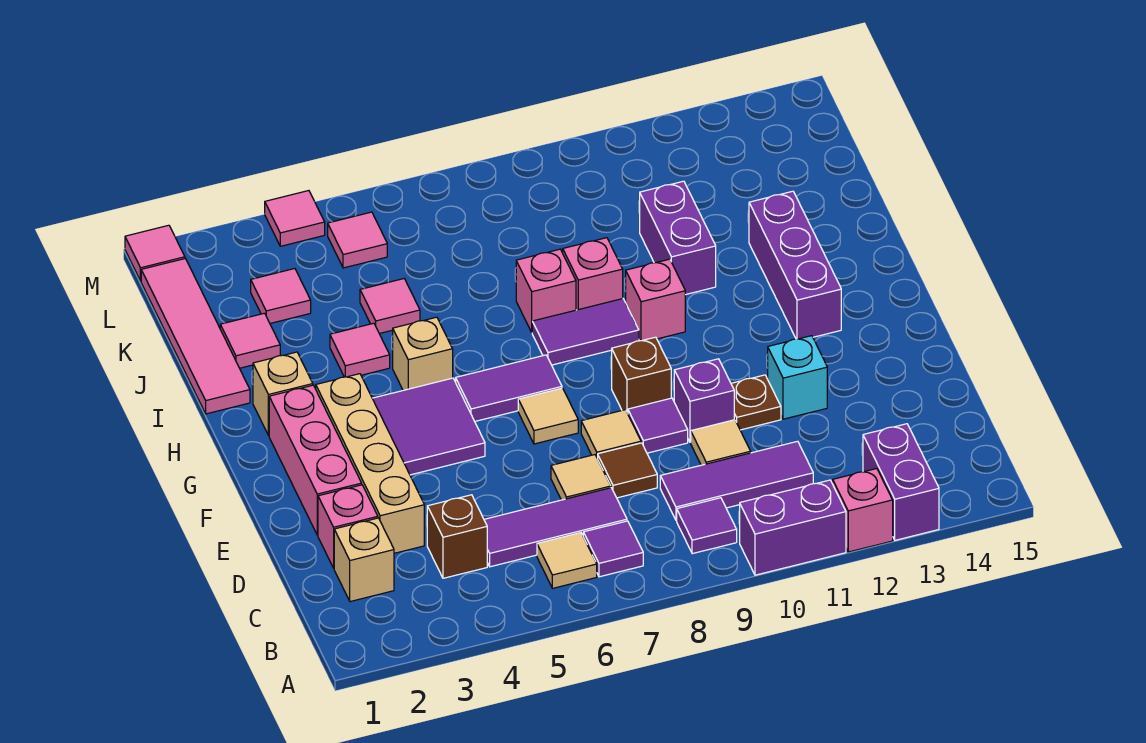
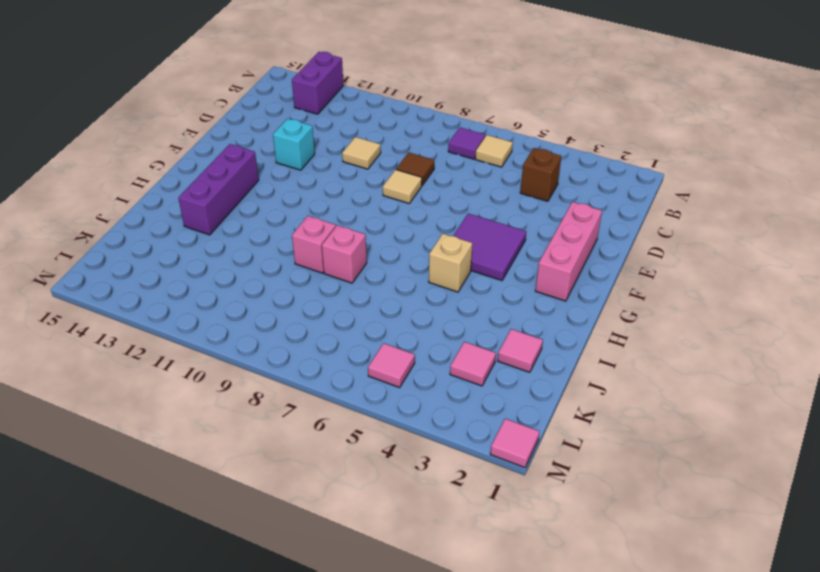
none -> purple 1x2 brick [740,480,846,575]
none -> pink 1x1 brick [833,469,893,552]
none -> purple 1x1 tile [677,498,737,554]
none -> tan 1x1 brick [334,518,394,602]

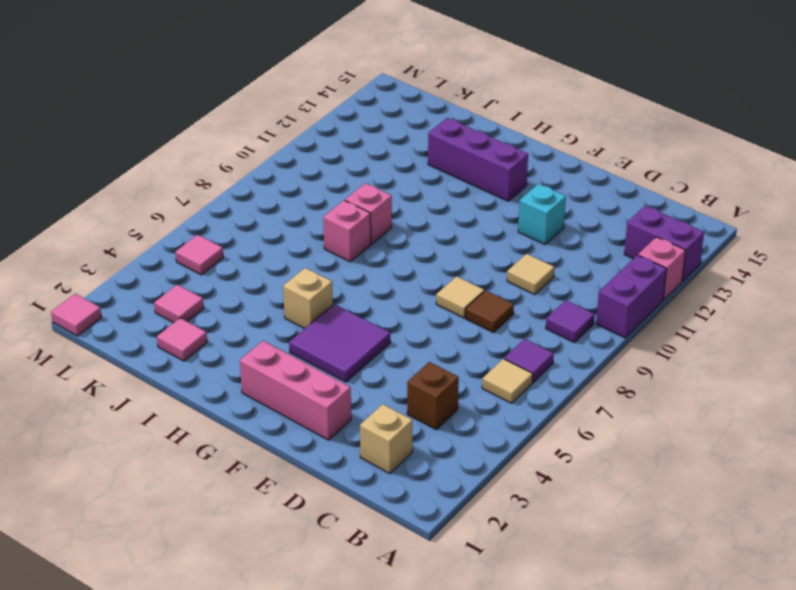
none -> purple 1x3 tile [484,488,627,567]
none -> purple 1x3 tile [660,441,813,520]
none -> pink 1x1 brick [318,485,378,568]
none -> tan 1x4 brick [316,374,424,553]

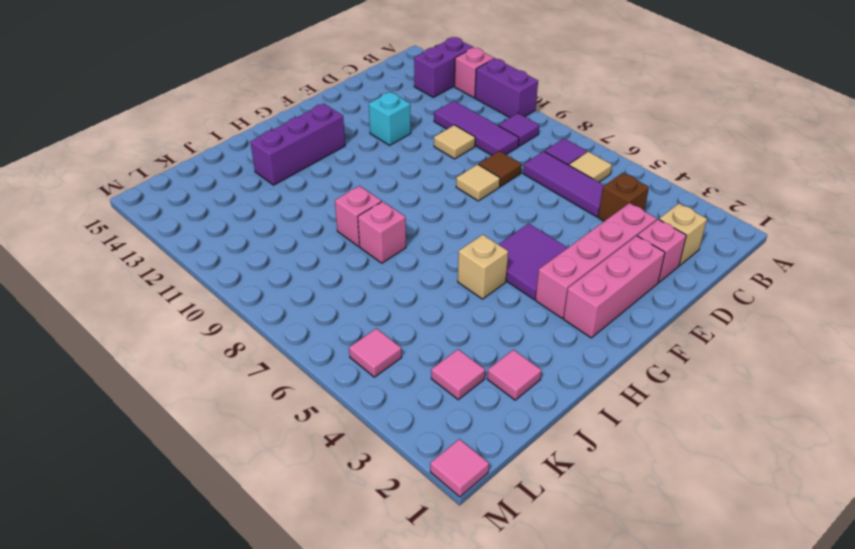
pink 1x4 brick [535,203,657,318] -> tan 1x4 brick [316,374,424,553]
none -> tan 1x1 tile [551,455,611,500]
none -> purple 1x1 tile [628,398,688,453]
none -> purple 1x1 brick [674,359,734,442]
none -> brown 1x1 plate [731,375,781,430]

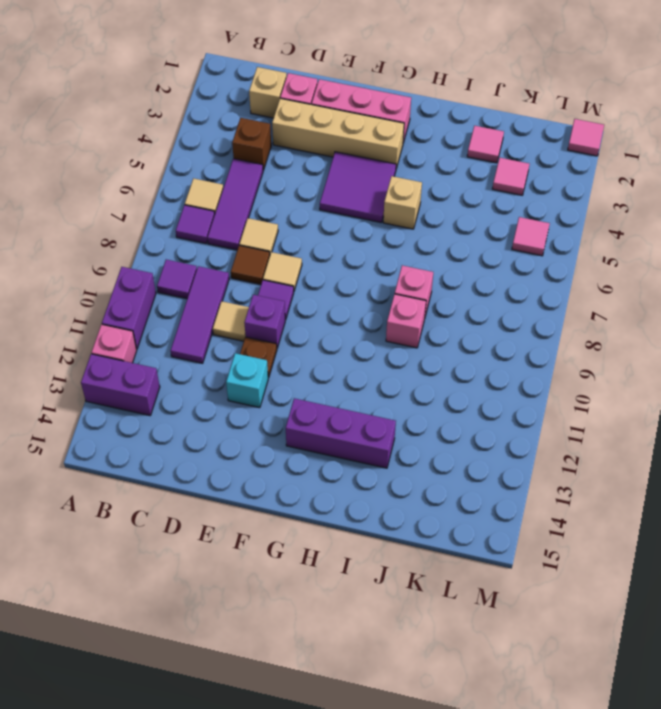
none -> tan 1x1 tile [518,388,578,444]
none -> brown 1x1 brick [612,337,671,413]
none -> purple 1x2 tile [456,355,562,421]
none -> tan 1x1 brick [253,352,313,435]

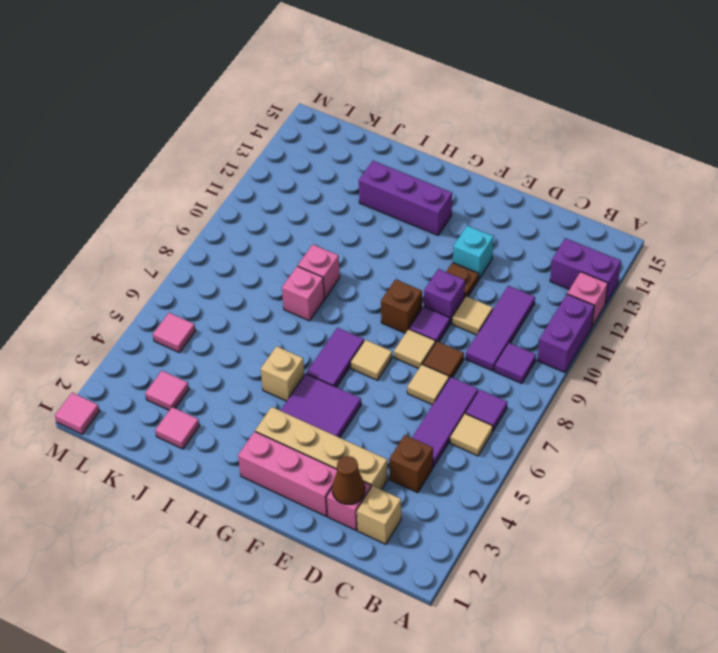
brown 1x1 cone [332,456,365,504] -> none
none -> tan 1x1 brick [253,352,313,435]
none -> purple 1x2 tile [532,299,639,365]
none -> pink 1x1 brick [626,259,685,341]
none -> pink 1x4 tile [141,259,250,414]

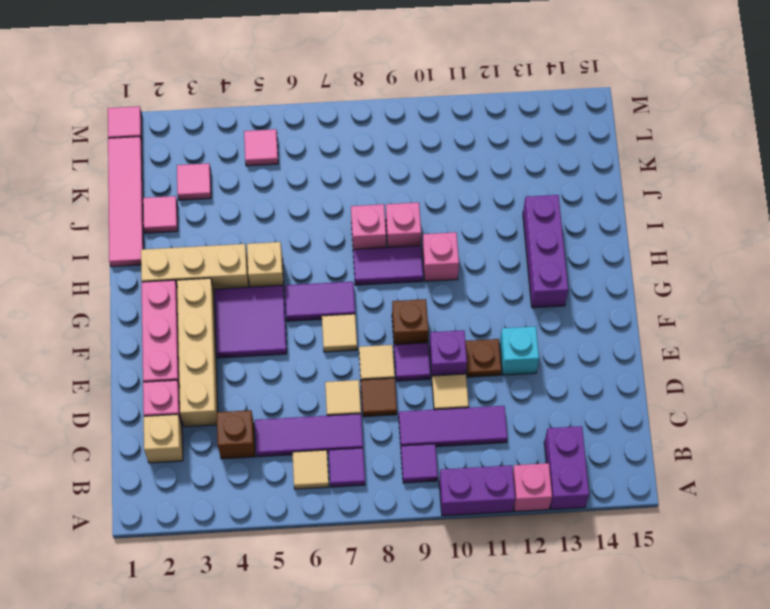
tan 1x3 brick [141,244,249,293] -> tan 1x1 brick [253,352,313,435]
none -> pink 1x1 tile [330,323,390,377]
none -> purple 1x2 brick [640,181,716,295]
none -> pink 1x1 tile [360,279,420,334]
none -> pink 1x1 tile [265,191,325,246]

